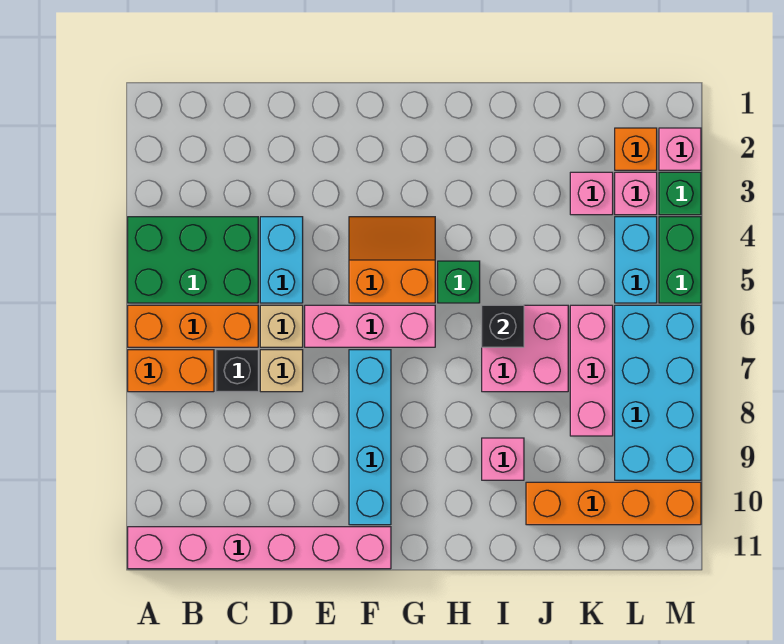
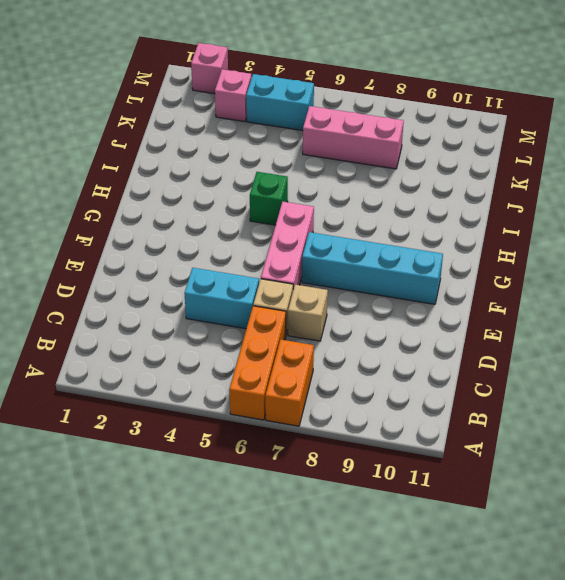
none -> green 2x3 brick [128,217,258,303]
none -> pink 1x6 brick [128,527,391,569]
none -> black 1x1 brick [216,350,258,392]

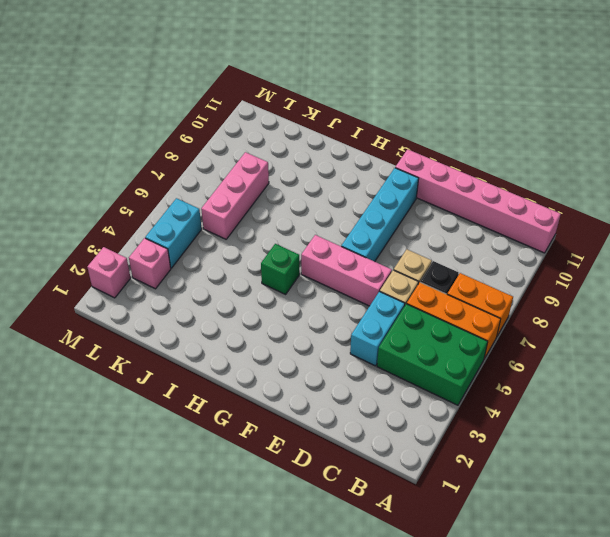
none -> orange 2x2 slope [349,217,435,303]
none -> pink 2x2 brick [482,305,568,392]
none -> pink 1x1 brick [482,438,524,480]

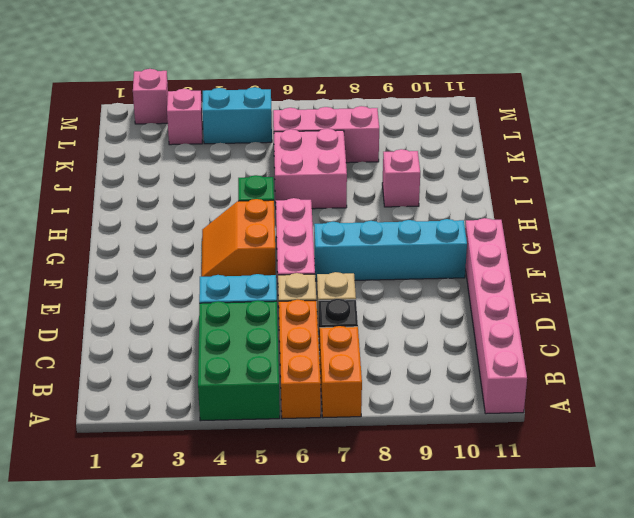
none -> orange 1x4 brick [526,482,701,525]
none -> pink 1x1 brick [570,172,613,215]
none -> orange 1x1 brick [615,128,657,170]

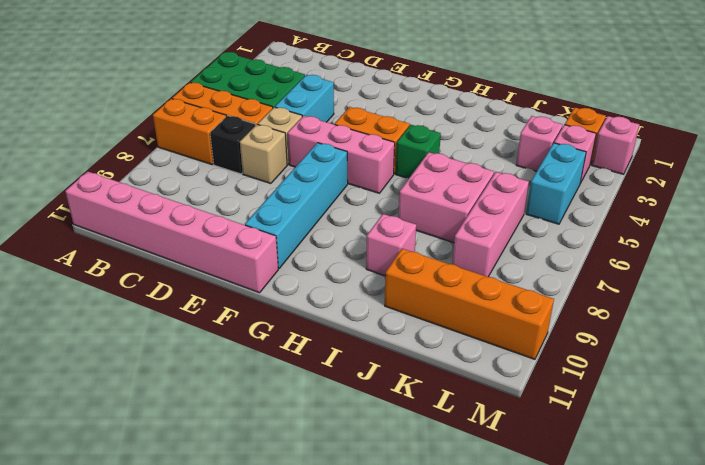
none -> cyan 2x4 brick [615,305,701,480]
none -> green 1x1 brick [659,172,701,215]
none -> green 1x2 brick [659,217,701,303]

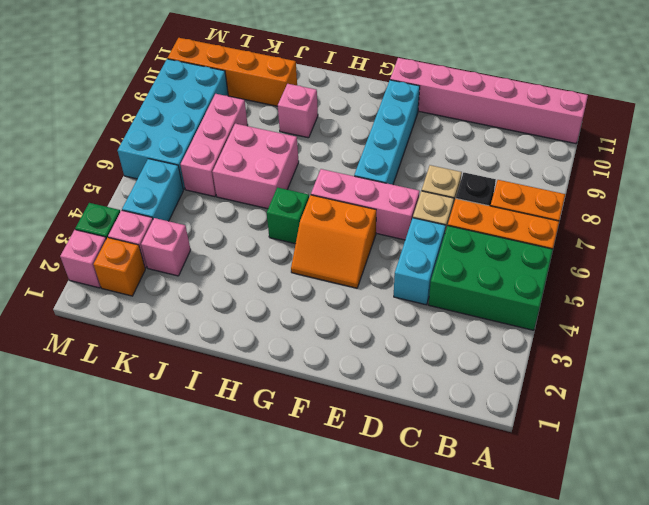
none -> green 1x2 brick [659,217,701,303]
none -> black 1x1 brick [482,305,524,347]

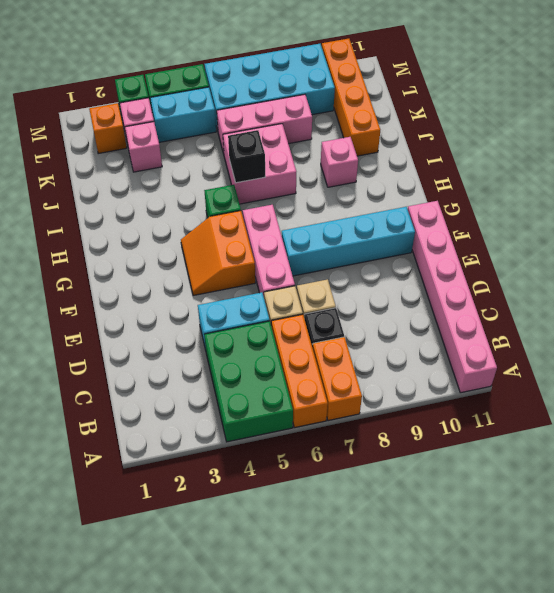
none -> pink 1x1 brick [659,128,701,170]

